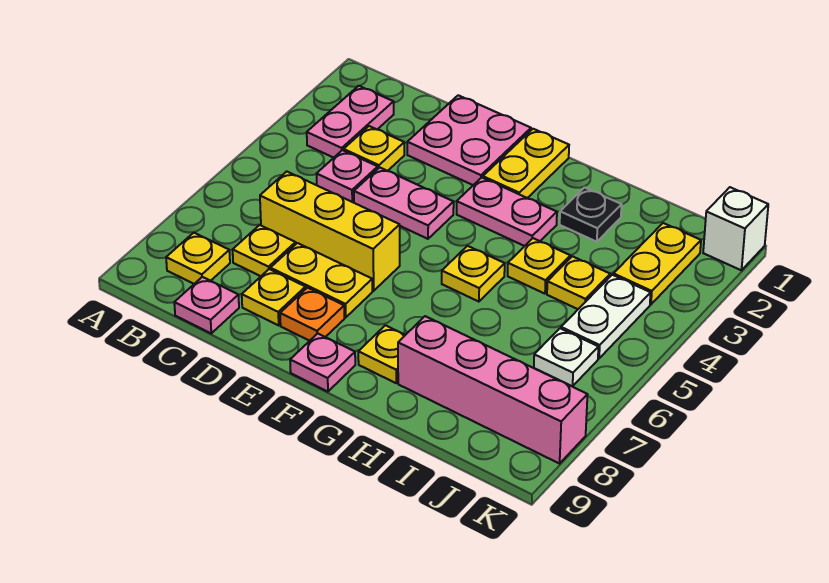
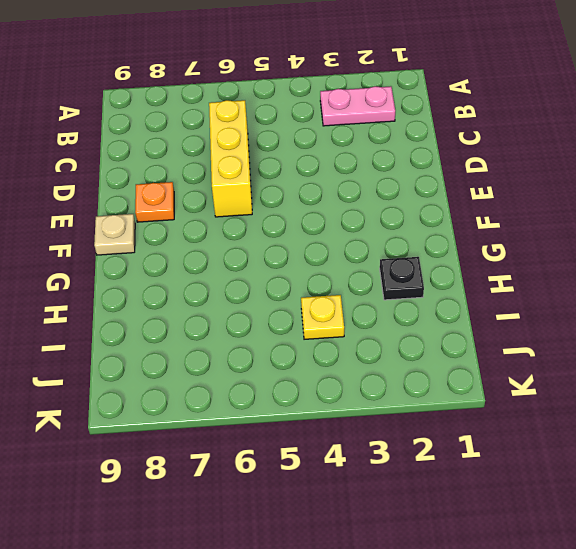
tan 1x1 plate [94,214,135,255] -> pink 1x1 plate [290,333,355,392]
none -> yellow 1x1 plate [166,233,230,284]
none -> yellow 1x1 plate [344,126,404,171]
none -> pink 1x1 plate [317,150,378,202]

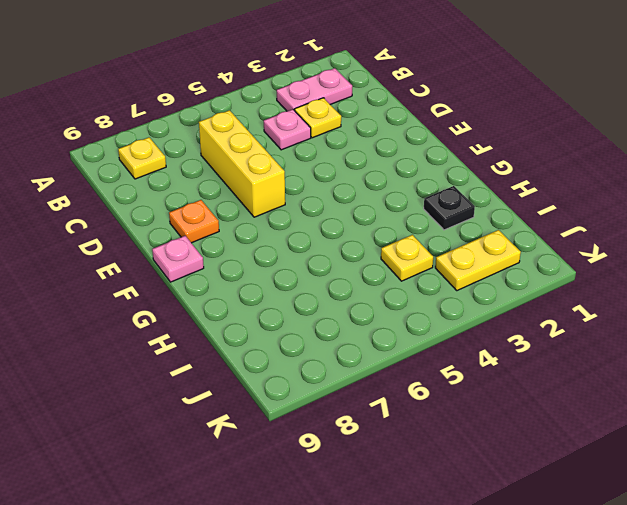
none -> yellow 1x1 plate [233,225,296,276]
none -> pink 1x1 plate [174,277,239,333]
none -> pink 2x2 plate [407,95,531,185]

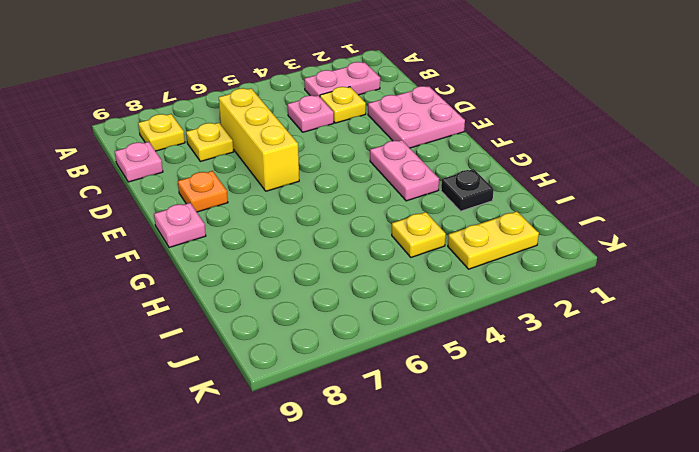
none -> pink 1x2 plate [354,167,454,239]
none -> yellow 1x2 plate [270,243,372,317]
none -> yellow 1x1 plate [242,269,306,325]

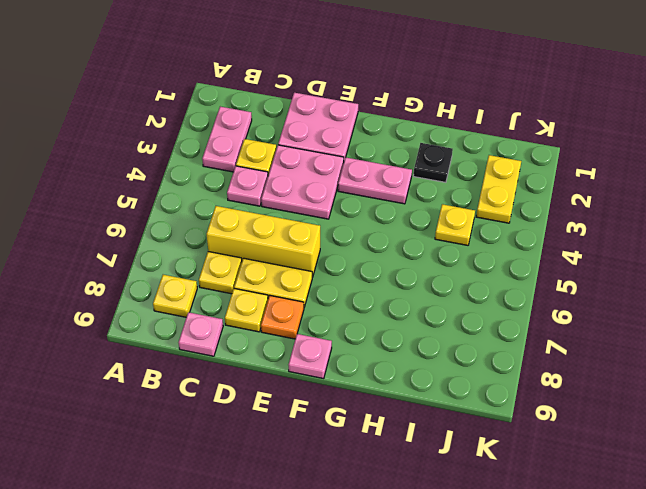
pink 2x2 plate [261,145,344,219] -> pink 1x2 plate [354,167,454,239]
none -> yellow 1x2 plate [483,129,569,198]
none -> yellow 1x1 plate [442,246,505,302]
none -> yellow 1x1 plate [358,325,405,383]

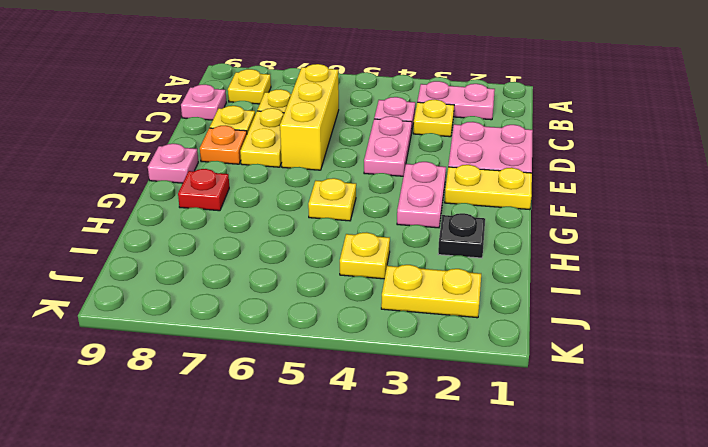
red 1x1 plate [178,169,229,211] -> yellow 1x1 plate [358,325,405,383]
none -> yellow 1x1 plate [508,238,570,294]
none -> pink 1x4 brick [398,316,588,464]
none -> white 1x2 plate [561,275,651,358]

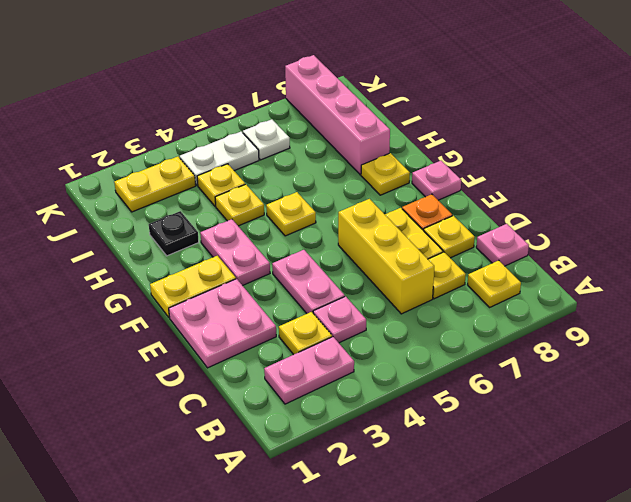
none -> white 1x1 brick [703,187,768,270]

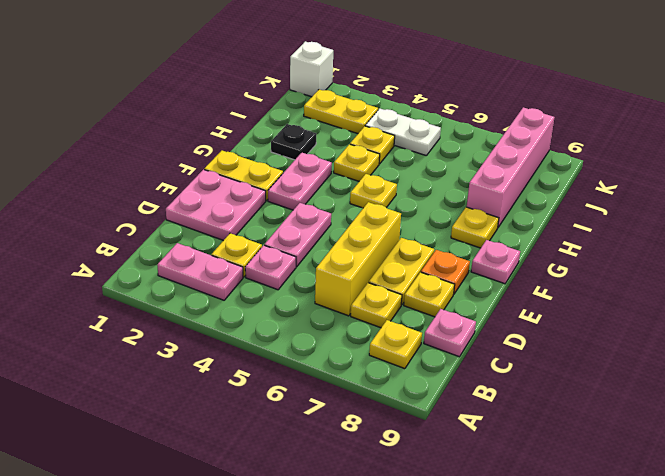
none -> white 1x1 plate [534,328,598,386]

